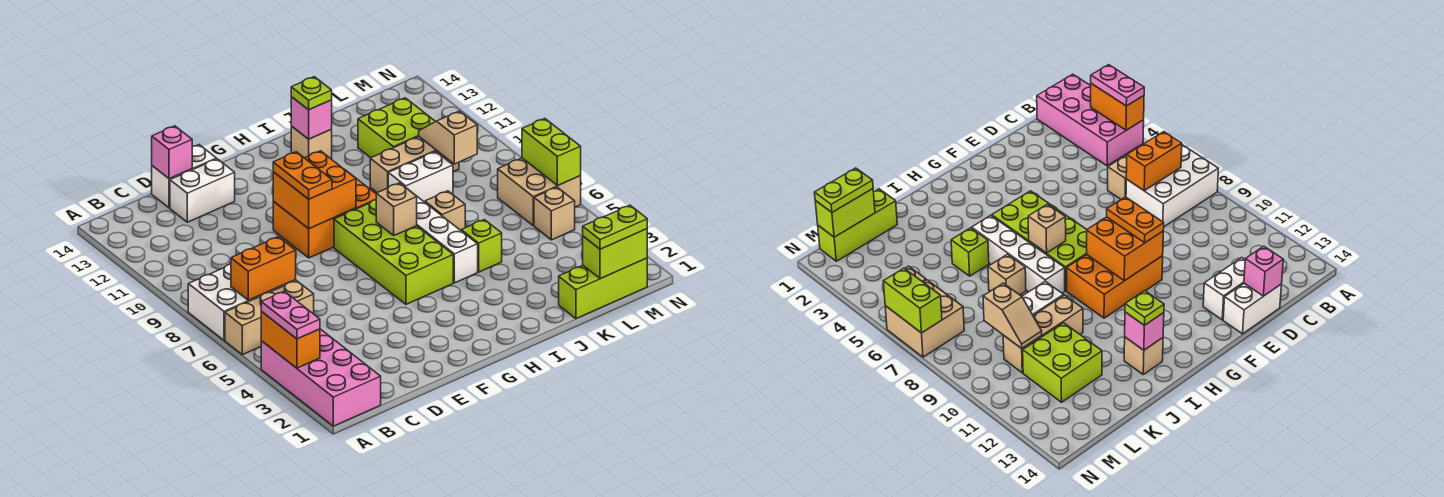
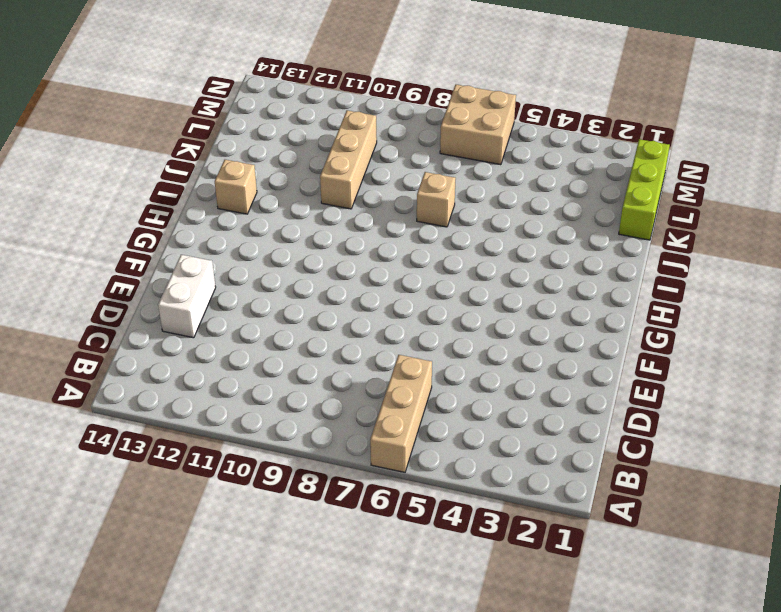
none -> pink 2x4 brick [261,329,381,426]
none -> white 2x3 brick [188,264,296,340]
none -> white 1x2 brick [152,145,216,208]
none -> orange 2x3 brick [273,175,376,258]

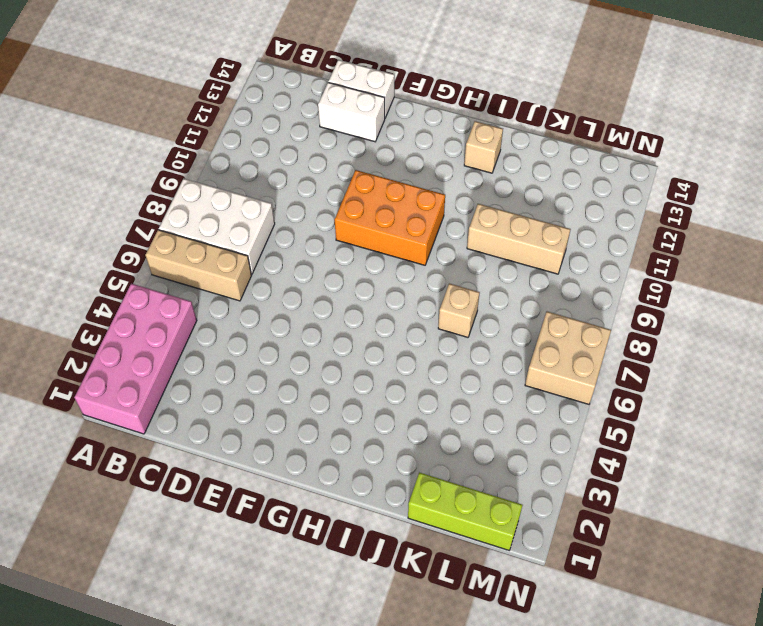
none -> lime 2x4 brick [334,200,453,304]
none -> white 1x4 brick [414,194,478,283]
none -> lime 1x1 brick [461,220,502,272]
none -> white 1x2 brick [388,152,453,202]

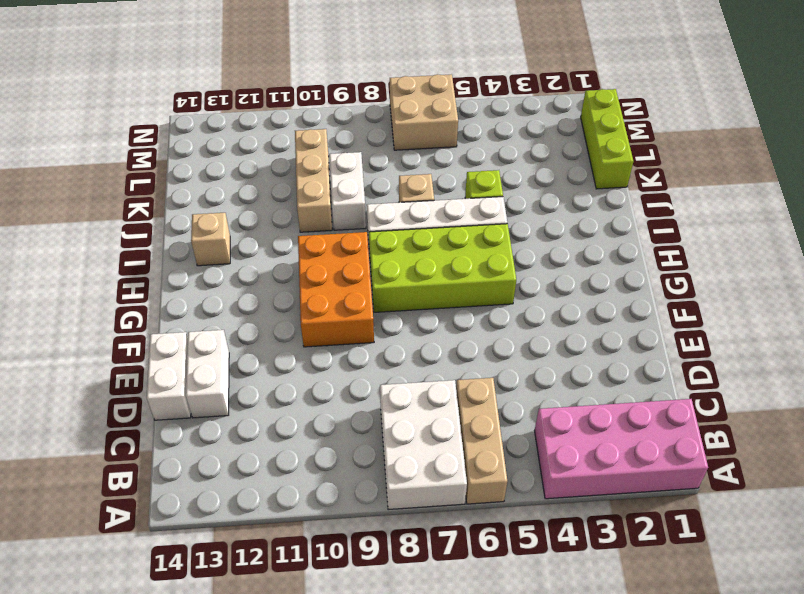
none -> lime 2x2 brick [358,98,435,158]
none -> tan 1x1 brick [534,187,575,240]
none -> orange 1x2 brick [261,311,320,368]
none -> orange 1x2 brick [231,237,296,300]

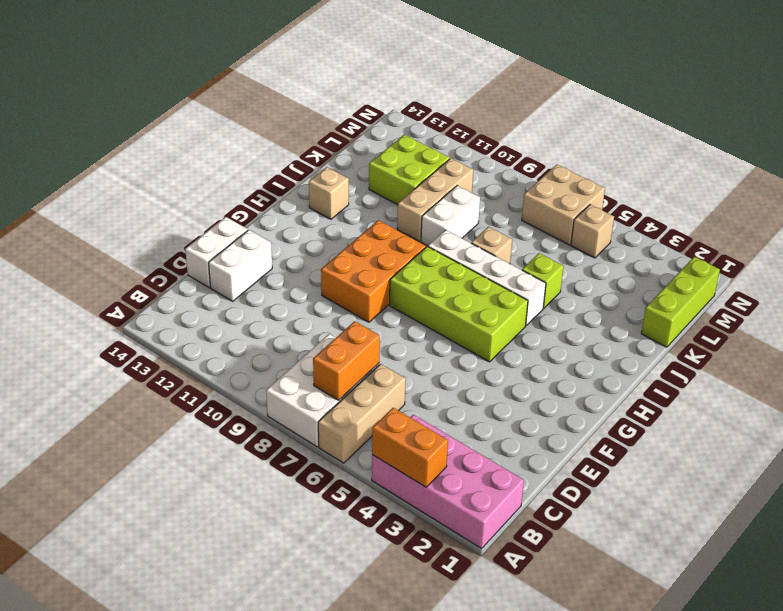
none -> pink 1x1 brick [152,126,192,179]
none -> orange 2x2 brick [273,151,356,229]
none -> tan 1x1 brick [376,183,417,236]
none -> pink 1x1 brick [291,97,332,139]

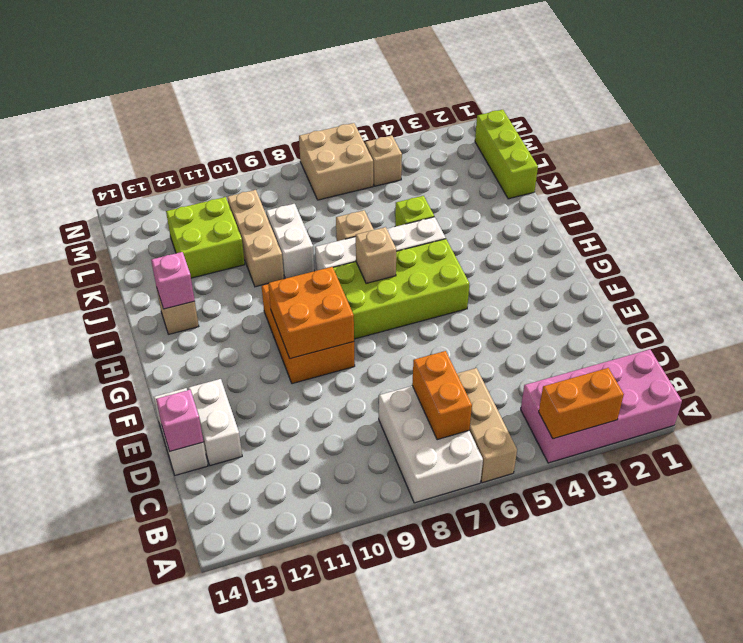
none -> lime 1x2 brick [583,229,647,279]
none -> tan 1x2 slope [419,111,477,164]
none -> lime 1x2 brick [522,119,581,185]
none -> pink 1x2 plate [261,291,320,339]

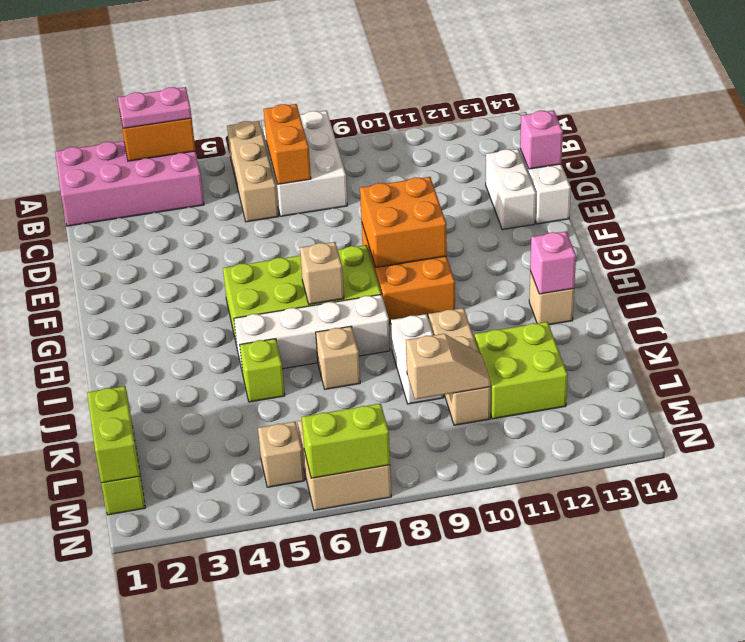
none -> orange 1x2 plate [273,152,332,199]
none -> lime 1x1 plate [291,77,332,110]
none -> lime 1x2 plate [583,205,647,249]

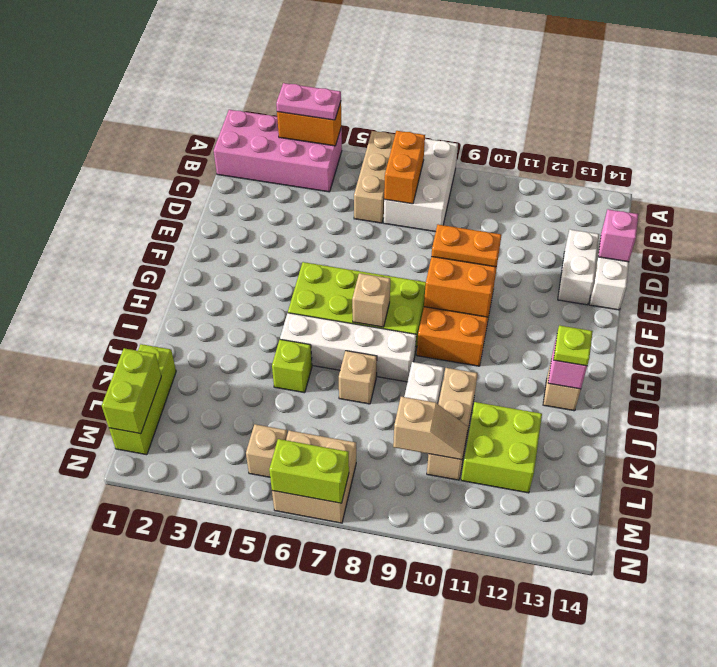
none -> lime 1x2 plate [583,205,647,249]

